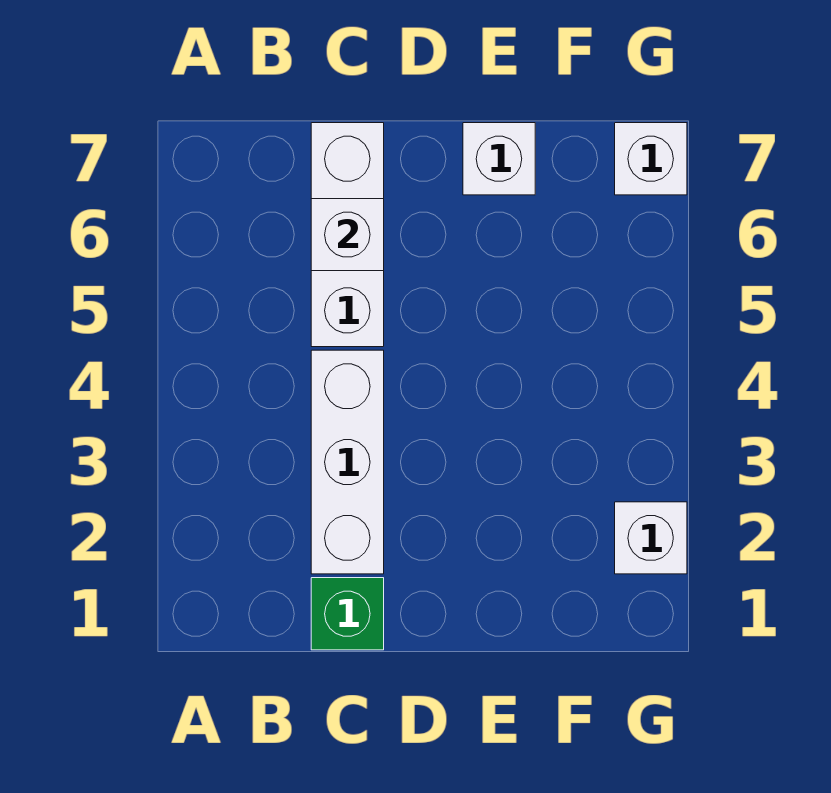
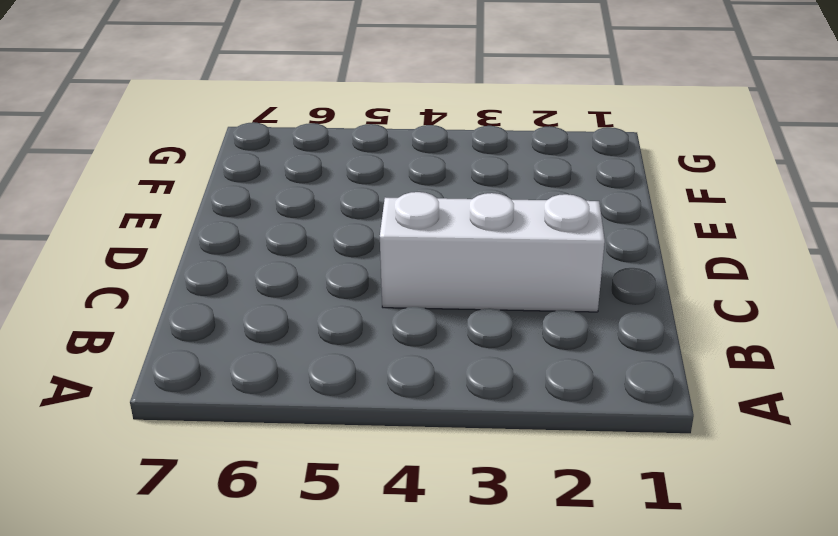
none -> green 1x1 brick [311,578,384,650]
none -> white 1x3 brick [311,123,384,347]

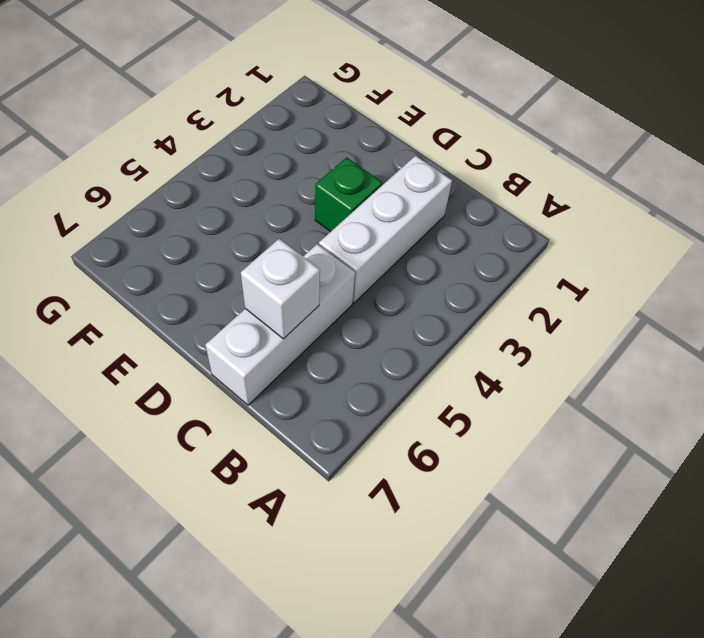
green 1x1 brick [315,157,382,232] -> green 1x1 brick moved to [311,578,384,650]
none -> white 1x1 brick [463,123,535,195]
none -> white 1x1 brick [615,502,687,574]

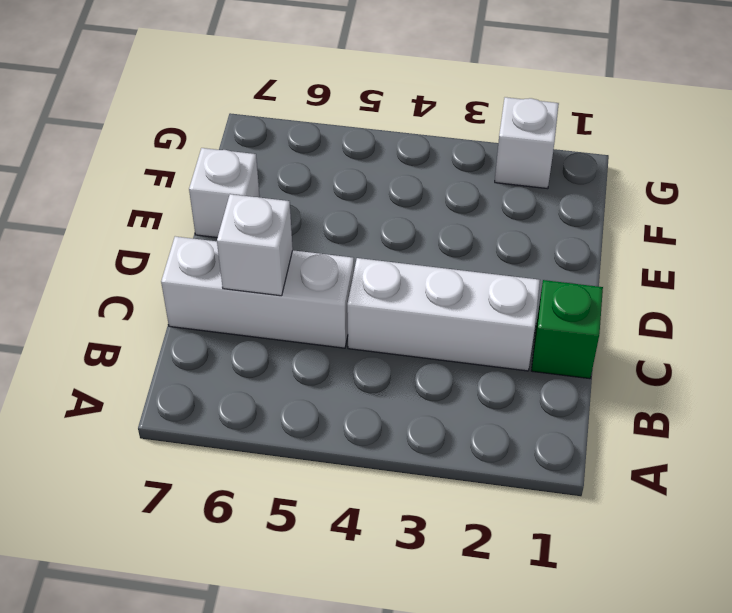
none -> white 1x1 brick [615,123,687,195]

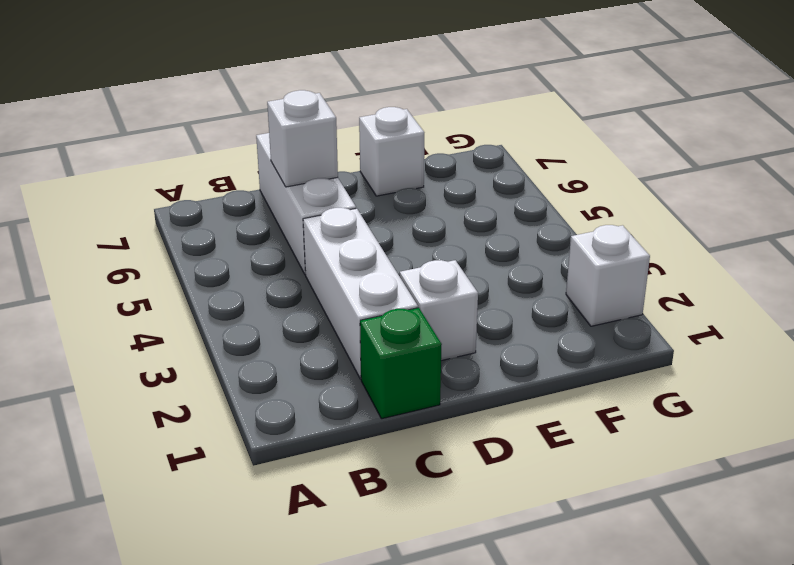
white 1x1 brick [400,260,478,361] -> white 1x1 brick moved to [615,123,687,195]

